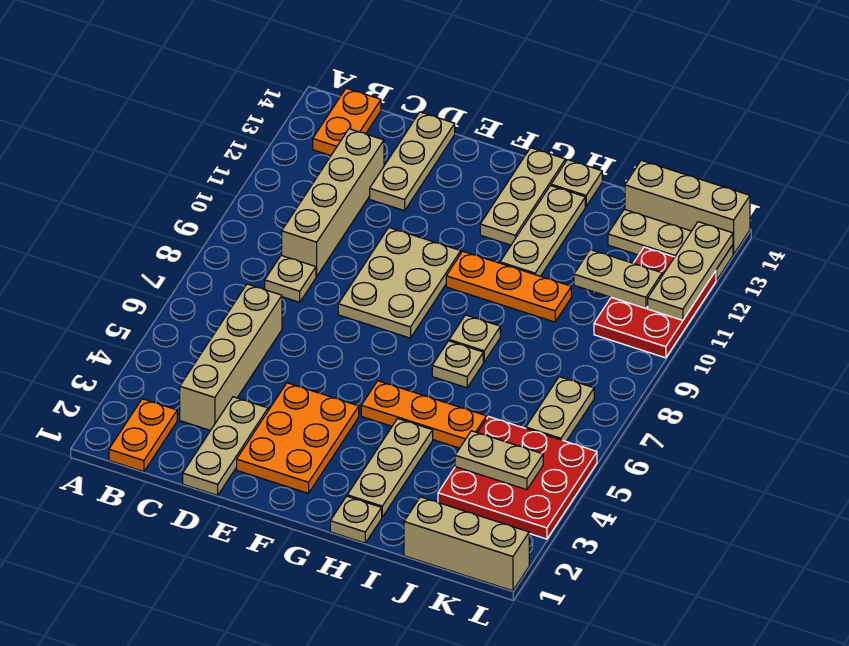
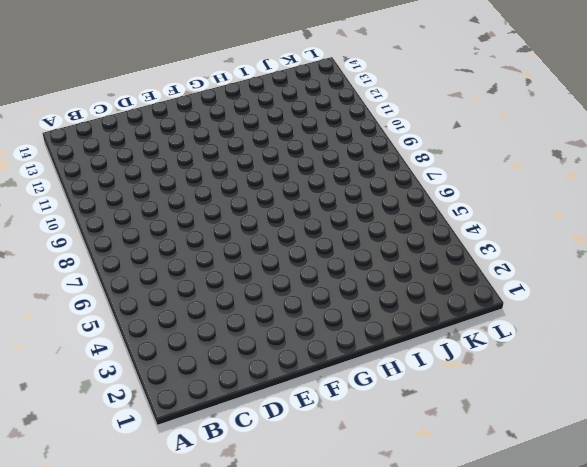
none -> orange 1x2 plate [109,399,177,472]
none -> orange 1x2 plate [313,88,381,156]
none -> tan 1x4 brick [180,284,282,431]

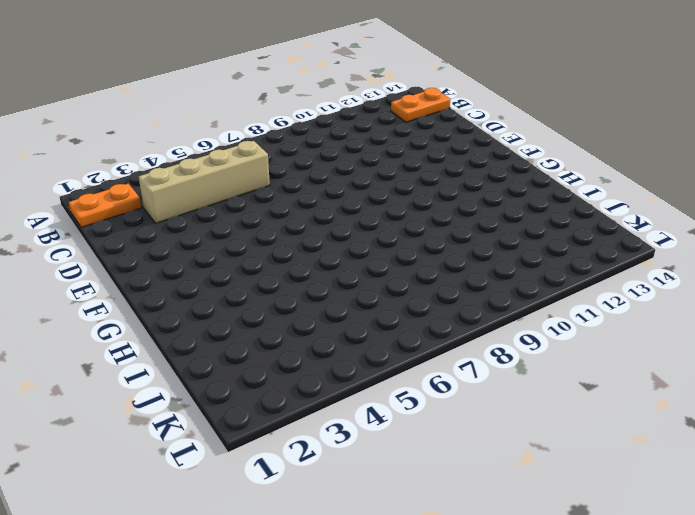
none -> tan 1x1 plate [265,255,316,302]
none -> tan 1x4 brick [282,129,384,276]
none -> tan 1x3 plate [183,397,268,495]

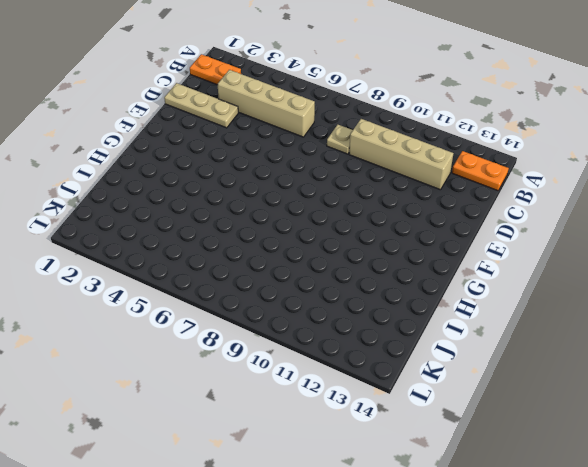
none -> tan 1x3 plate [370,112,455,211]
none -> orange 2x3 plate [237,383,359,493]
none -> tan 2x3 plate [338,228,461,338]

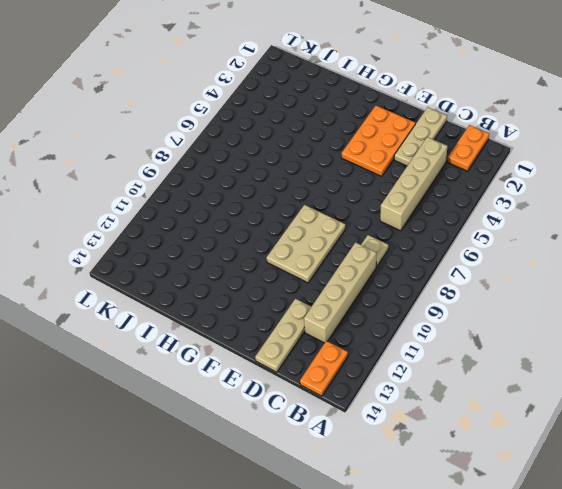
none -> orange 1x3 plate [361,381,486,448]
none -> orange 1x3 plate [446,251,571,322]
none -> tan 1x3 plate [480,148,566,245]

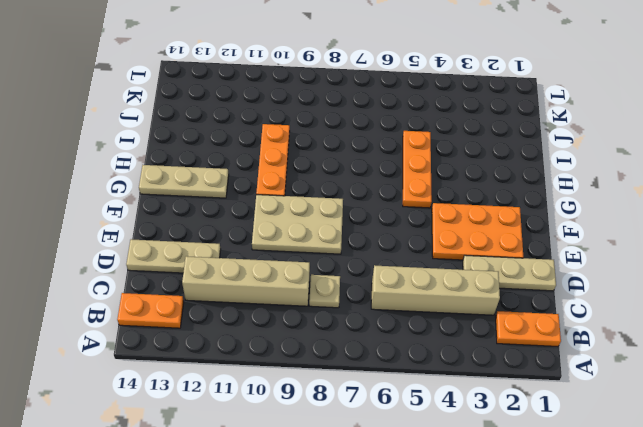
none -> tan 1x1 plate [330,496,382,543]
none -> tan 1x3 plate [347,419,433,517]
none -> tan 1x1 plate [432,341,483,388]

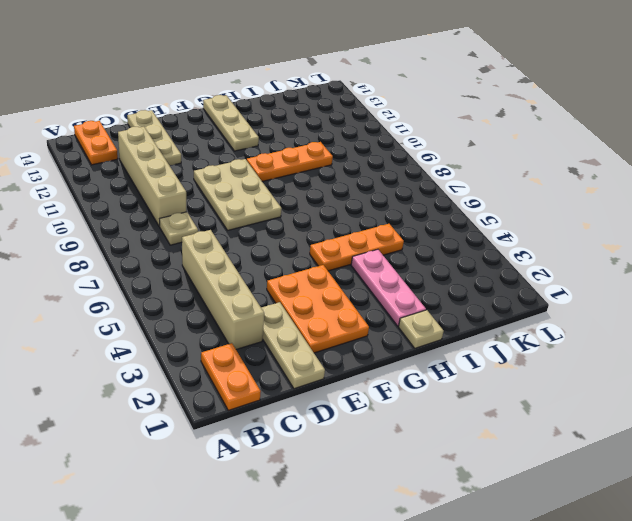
pink 1x3 plate [351,249,426,326] -> tan 1x3 plate [347,419,433,517]
none -> tan 1x1 plate [432,341,483,388]
none -> tan 1x1 plate [449,315,500,362]
none -> tan 1x3 plate [500,186,585,276]

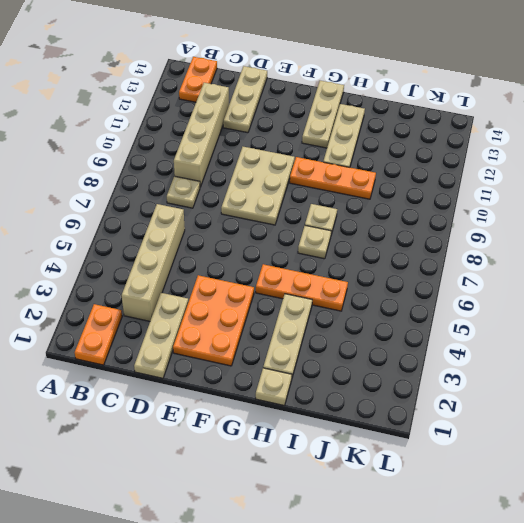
none -> tan 1x1 plate [551,160,602,207]
none -> tan 1x3 brick [404,497,529,591]
none -> red 3x3 plate [438,416,597,539]

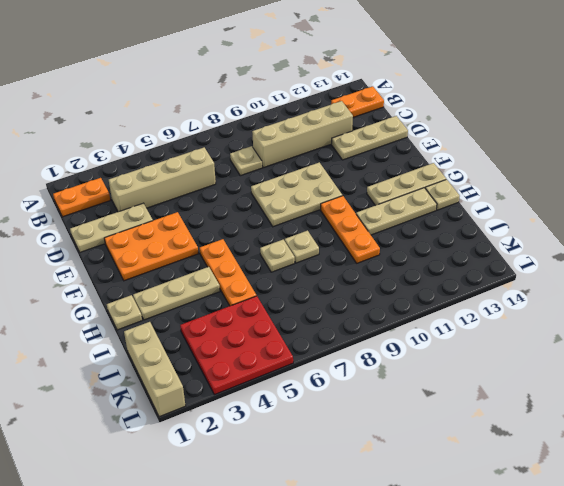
none -> tan 1x3 plate [608,209,733,280]
none -> tan 1x3 brick [625,160,750,254]
none -> tan 1x2 plate [526,377,594,441]

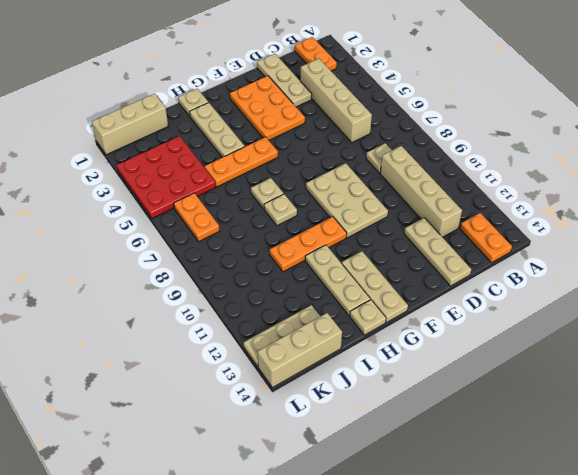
orange 1x2 plate [174,193,220,241] -> tan 1x2 plate [526,377,594,441]
none -> red 2x3 plate [594,247,716,358]
none -> tan 1x2 plate [455,431,543,490]
none -> tan 1x2 plate [574,250,662,308]

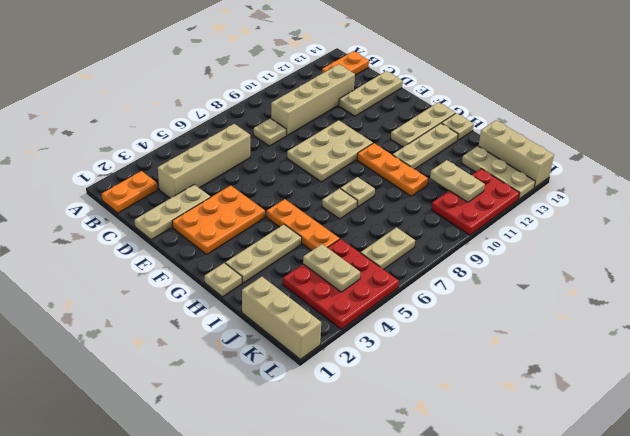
none -> tan 1x3 plate [648,222,733,320]

